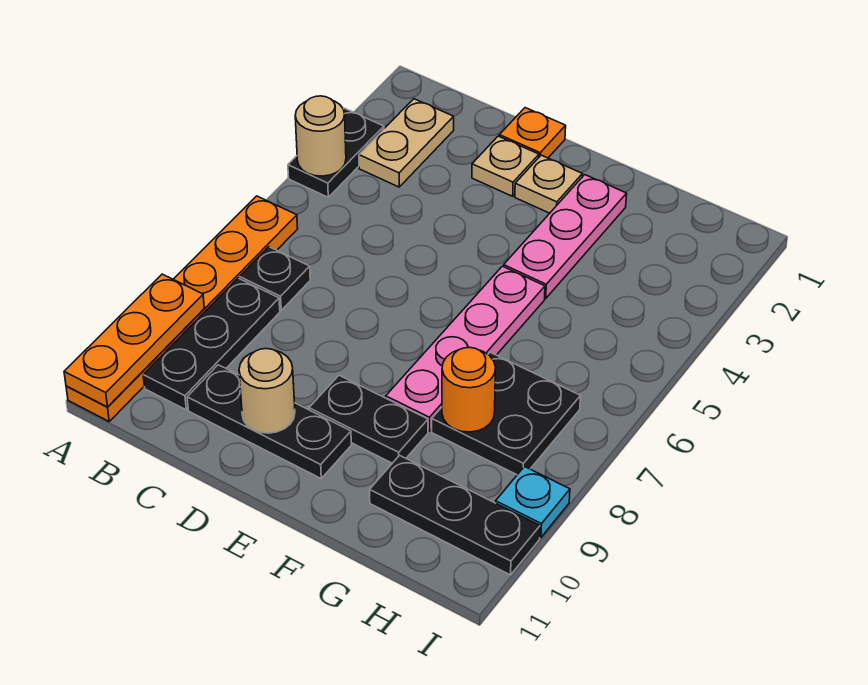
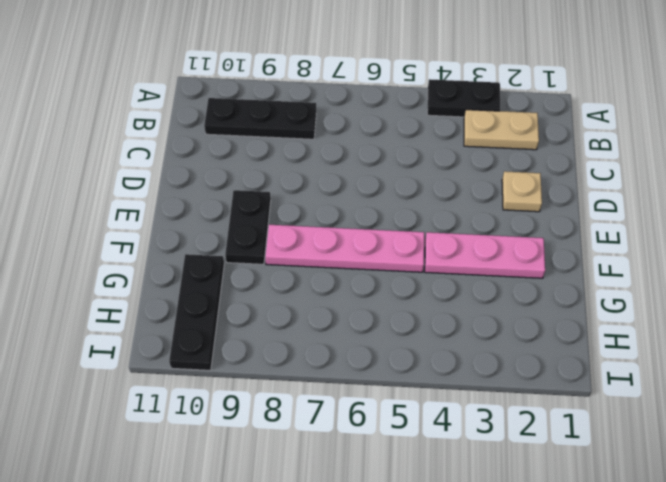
none -> orange 1x6 plate [66,196,298,421]
none -> black 1x1 plate [239,247,310,310]
none -> black 1x3 plate [187,365,351,478]

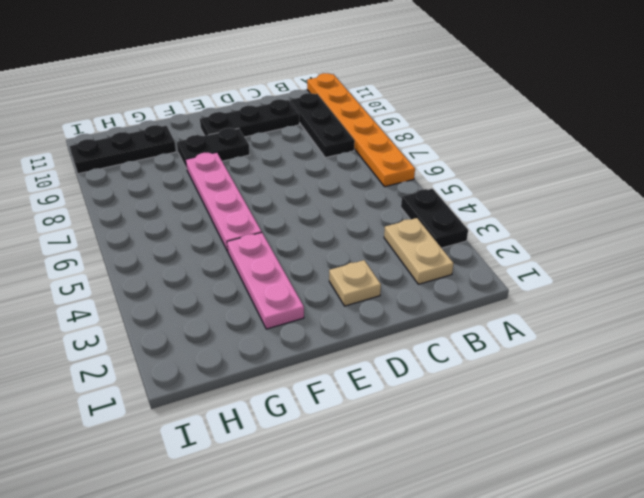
none -> black 1x1 plate [239,247,310,310]
none -> orange 1x1 plate [499,108,566,158]
none -> tan 1x1 plate [515,155,582,213]

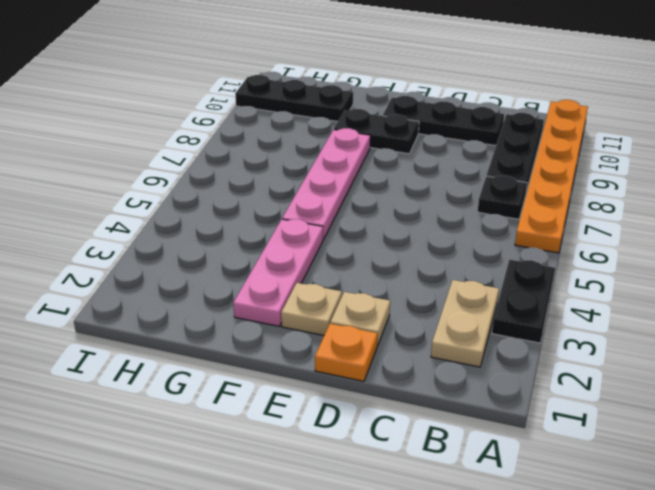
none -> black 2x2 plate [432,352,581,475]
none -> cyan 1x1 plate [496,467,570,538]
none -> tan 1x1 round brick [295,96,346,176]

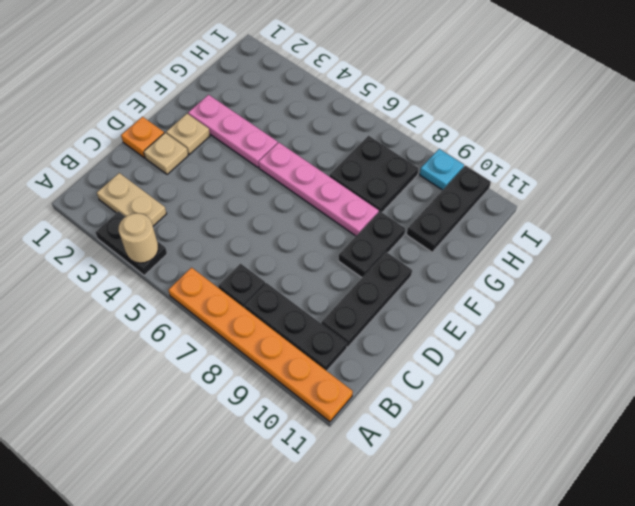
none -> orange 1x3 plate [64,274,204,407]
none -> tan 1x1 round brick [239,349,295,433]
none -> orange 1x1 round brick [442,347,496,432]

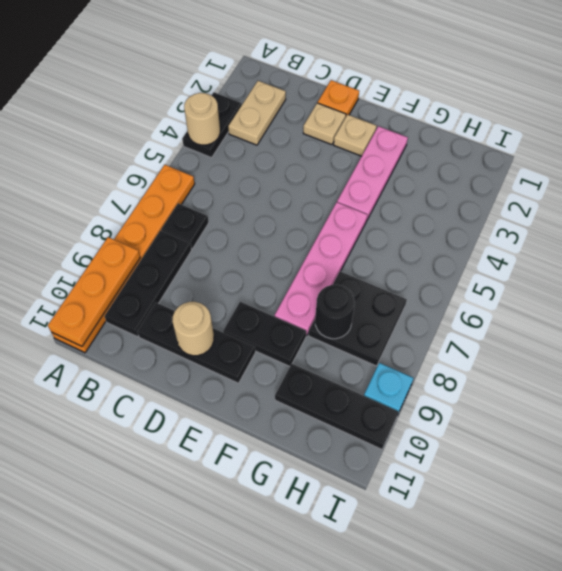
black 1x1 round brick [315,285,355,339] -> orange 1x1 round brick [442,347,496,432]

